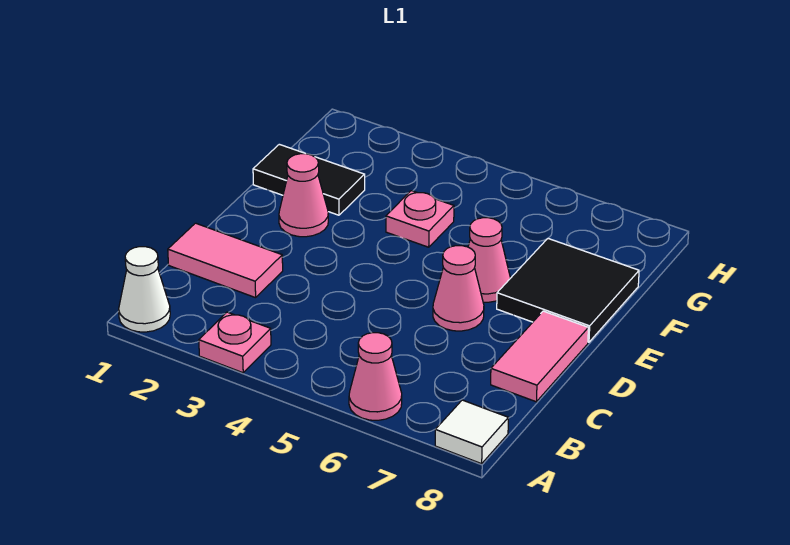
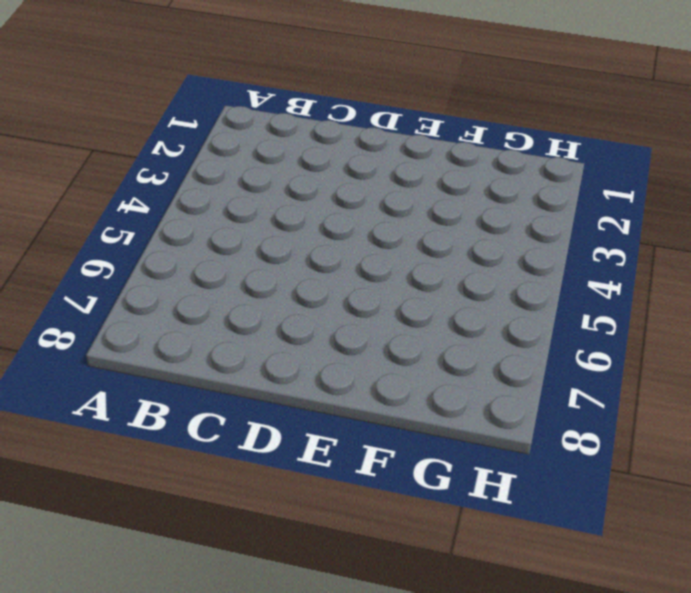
none -> white 1x1 cone [119,247,170,332]
none -> pink 1x1 plate [199,312,271,373]
none -> pink 1x1 cone [349,333,402,420]

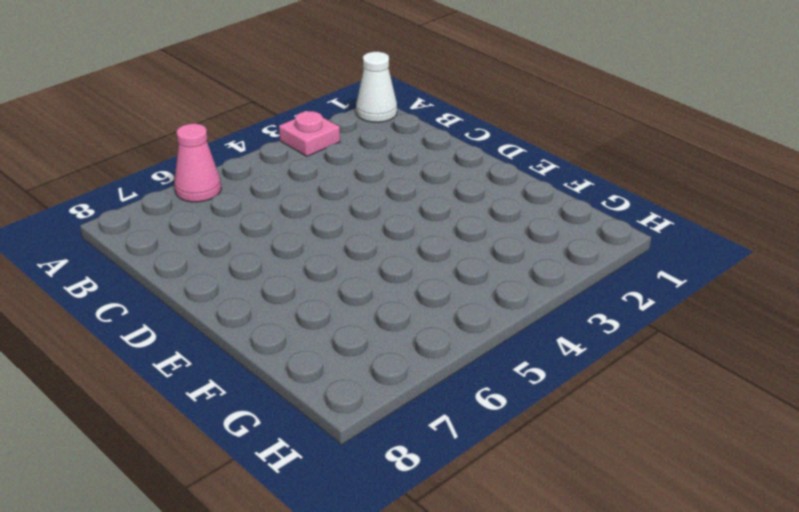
none -> white 1x1 tile [435,400,508,464]
none -> pink 1x2 tile [168,223,283,298]
none -> pink 1x2 tile [491,311,588,402]

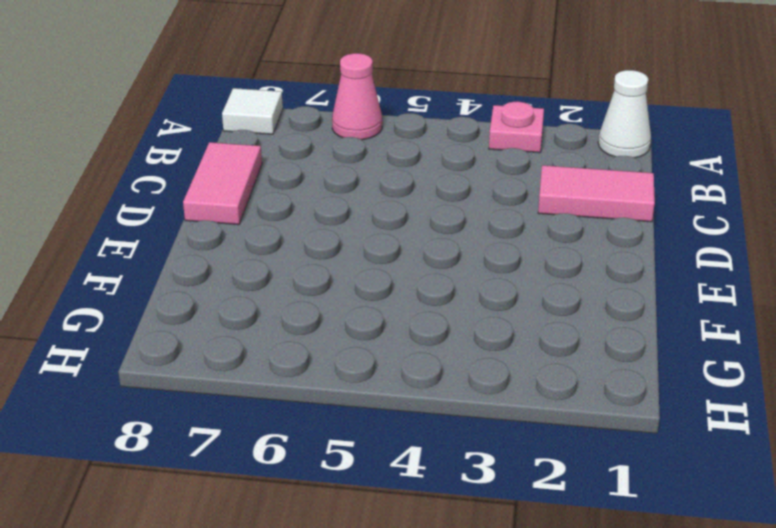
none -> pink 1x1 cone [433,246,484,331]
none -> pink 1x1 cone [279,154,328,237]
none -> pink 1x1 cone [468,218,510,302]

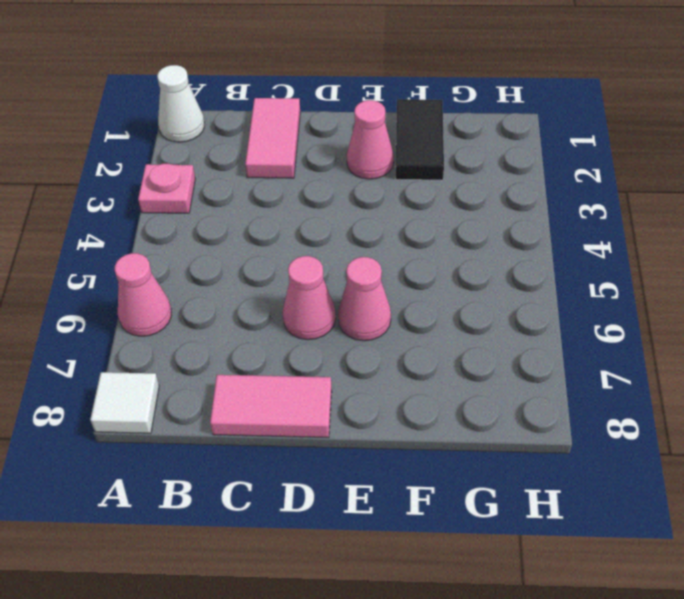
none -> black 2x2 tile [497,239,639,342]
none -> pink 1x1 plate [386,191,454,247]

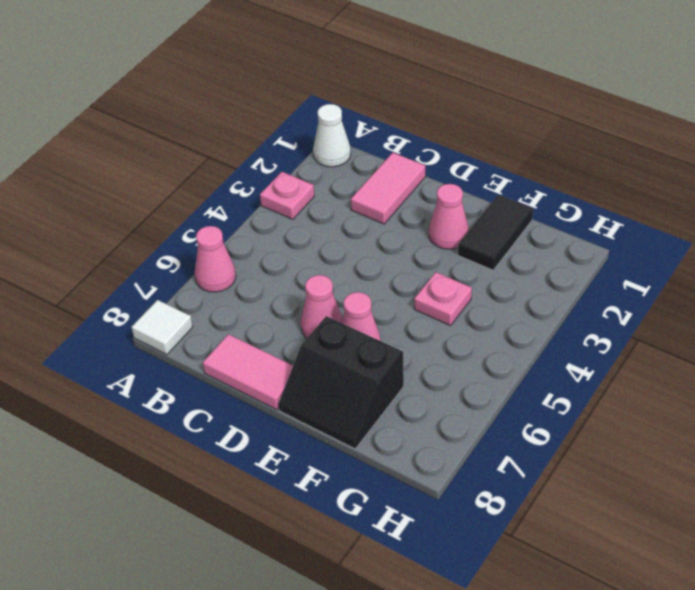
black 2x2 slope [278,316,404,449] -> black 2x2 tile [497,239,639,342]

